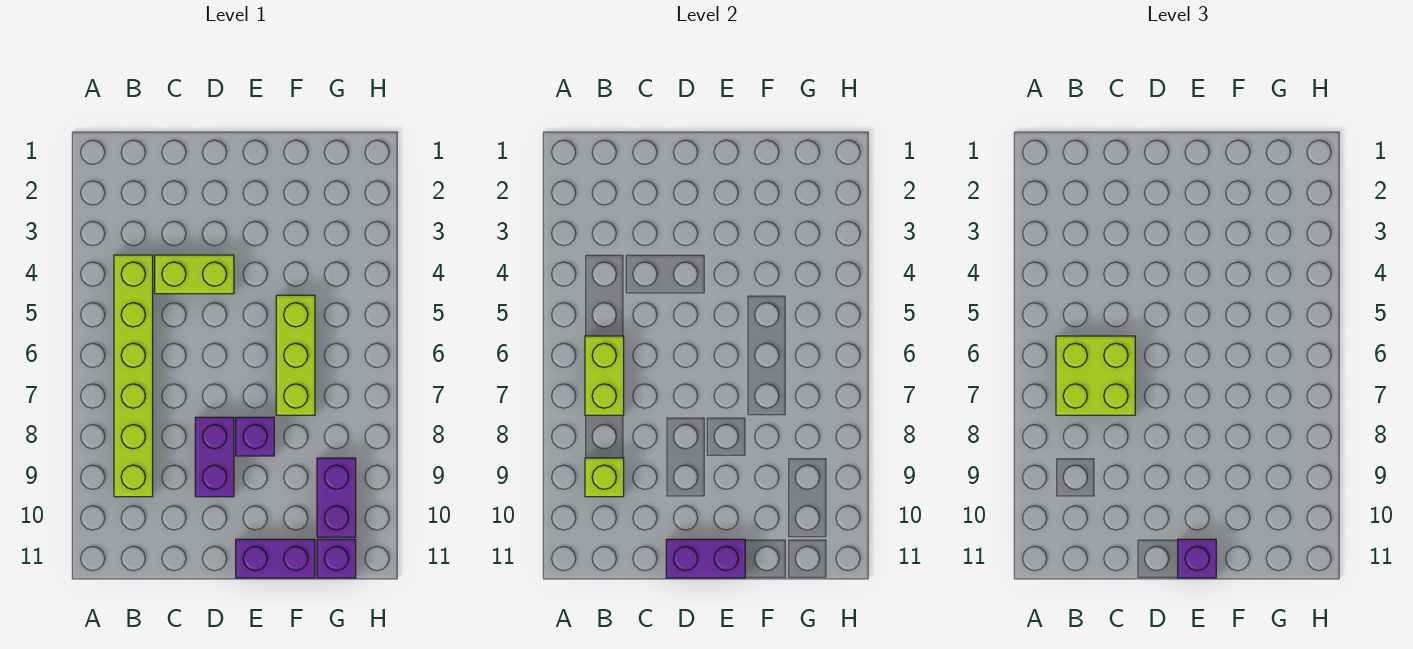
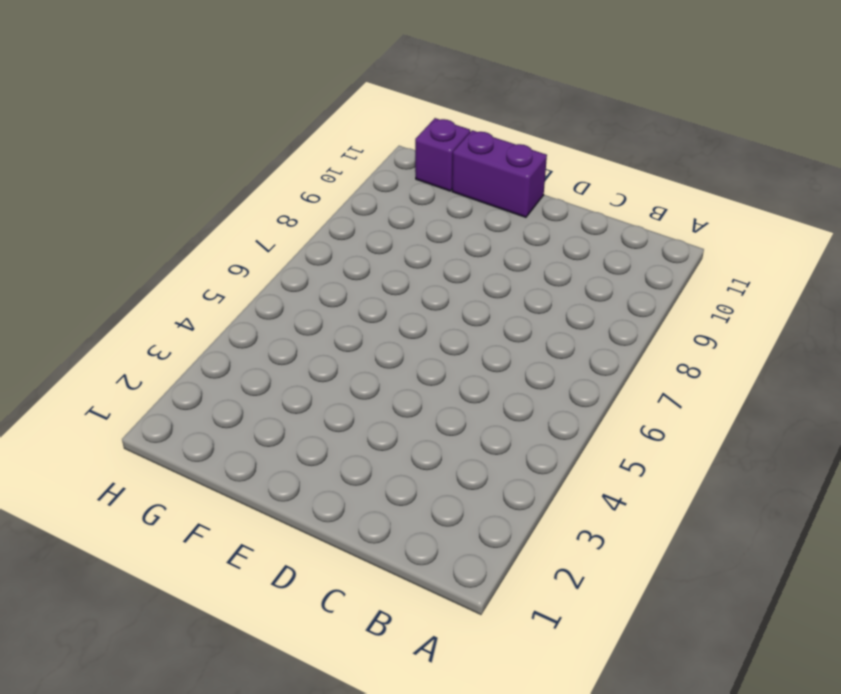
none -> lime 1x6 brick [114,255,153,497]
none -> lime 1x2 brick [155,255,234,294]
none -> purple 1x2 brick [195,417,234,497]

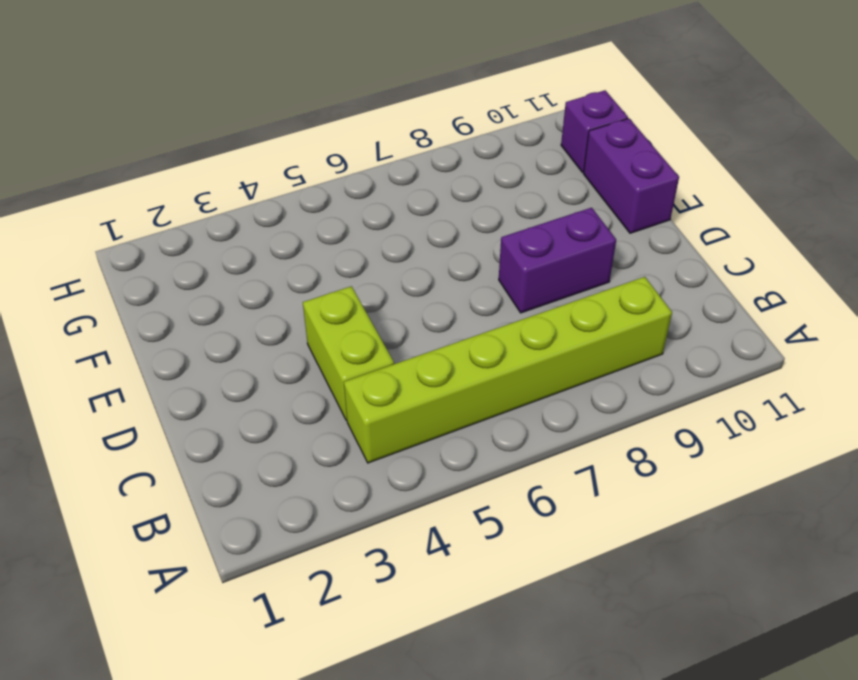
none -> purple 1x1 brick [236,417,274,456]
none -> lime 1x3 brick [276,295,315,415]
none -> purple 1x2 brick [317,458,356,537]

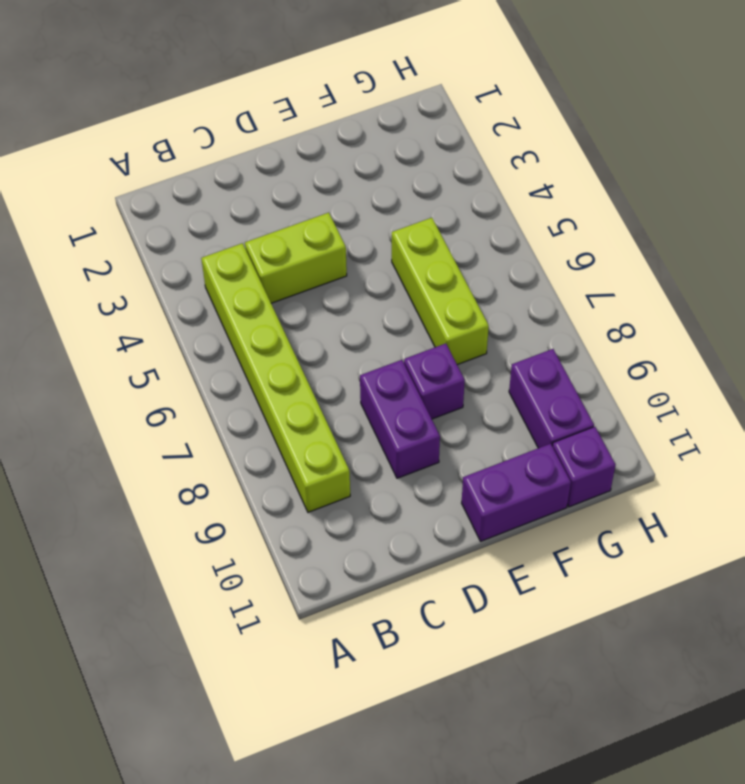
none -> lime 1x2 brick [585,336,624,415]
none -> lime 1x1 brick [585,458,624,497]
none -> purple 1x2 brick [666,539,745,578]

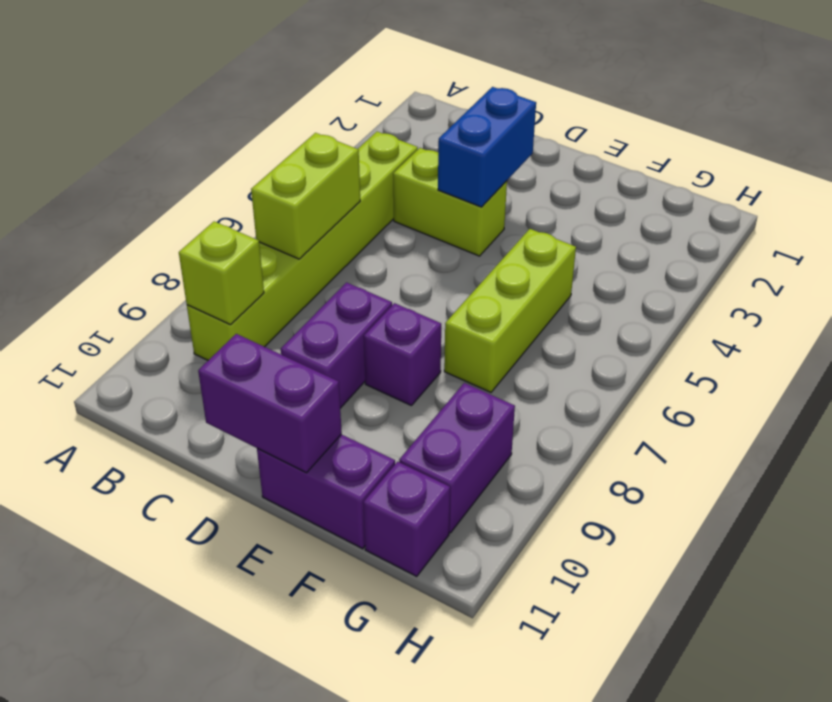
blue 1x2 brick [438,87,536,207] -> none
none -> lime 2x2 brick [1056,336,1135,415]
none -> purple 1x1 brick [1178,539,1216,578]

